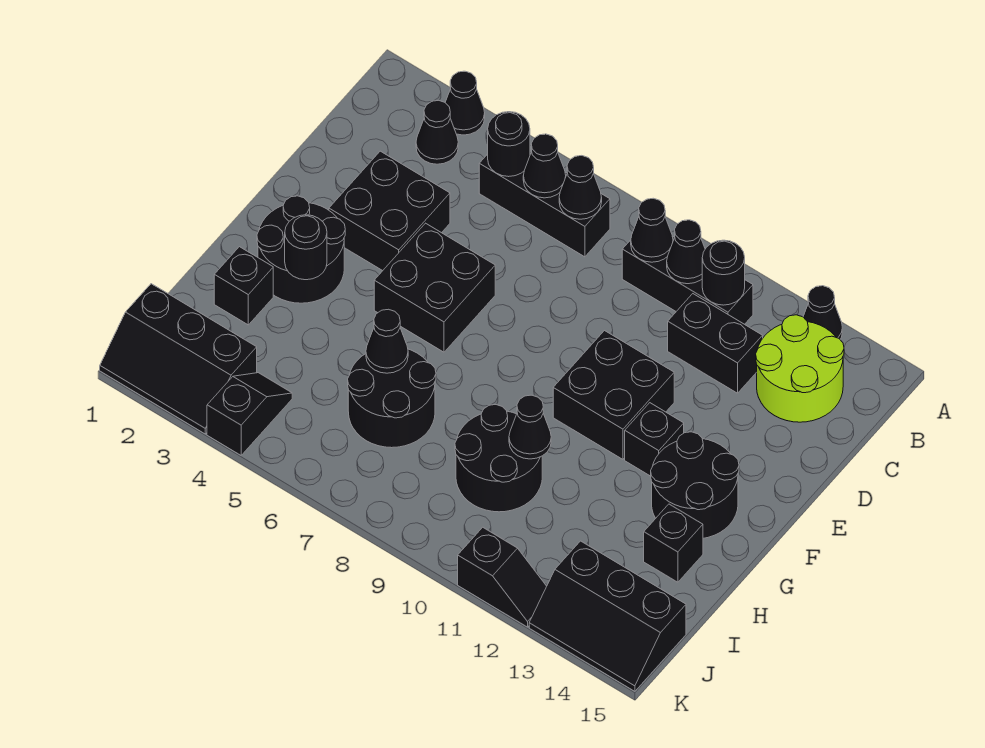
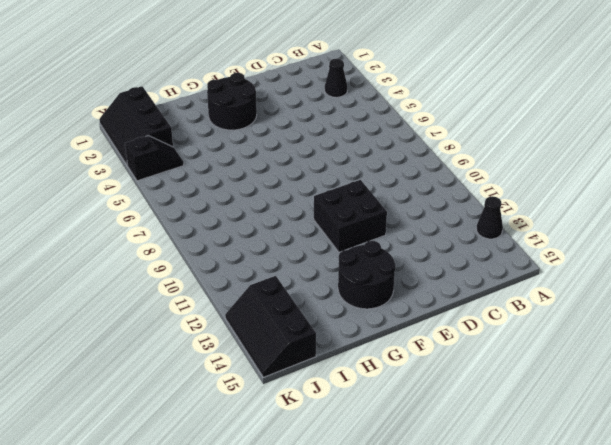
none -> black 1x1 cone [445,71,485,135]
none -> black 1x3 brick [479,151,610,257]
none -> black 1x3 brick [622,236,753,324]
none -> lime 2x2 round brick [756,315,844,422]

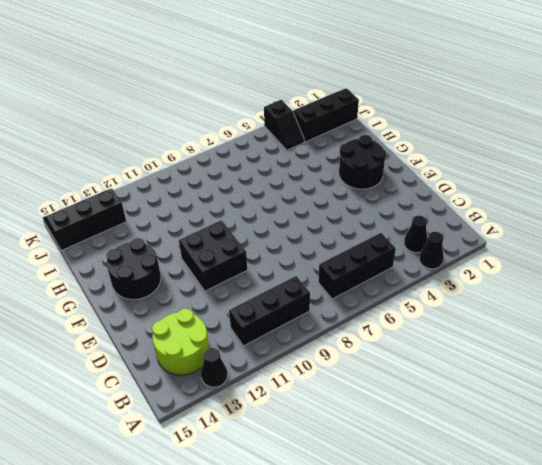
none -> black 1x2 brick [668,294,763,393]
none -> black 2x2 brick [329,151,450,271]
none -> black 2x2 brick [374,223,495,352]
none -> black 1x1 brick [625,403,684,476]

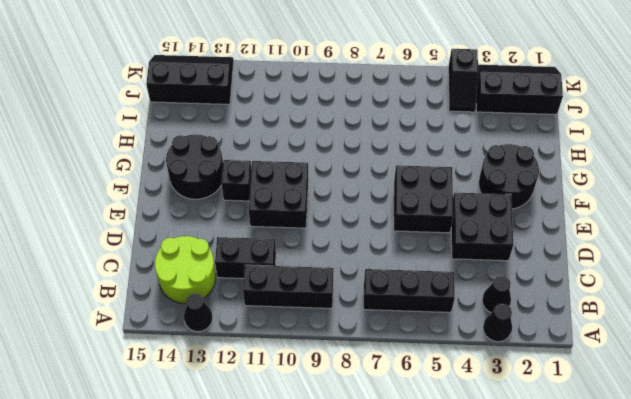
none -> black 1x1 brick [214,247,273,325]
none -> black 2x2 round brick [348,349,436,448]
none -> black 2x2 round brick [455,405,542,512]
none -> black 1x1 brick [644,504,703,582]

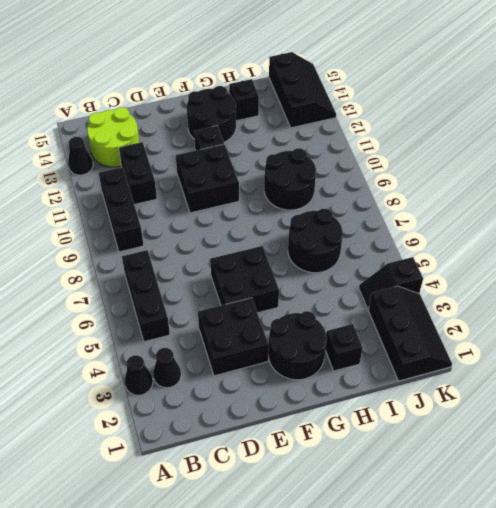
none -> black 1x2 slope [458,527,547,627]
none -> black 1x1 round brick [488,112,530,177]
none -> black 1x1 cone [523,134,566,198]
none -> black 1x1 cone [559,156,602,219]

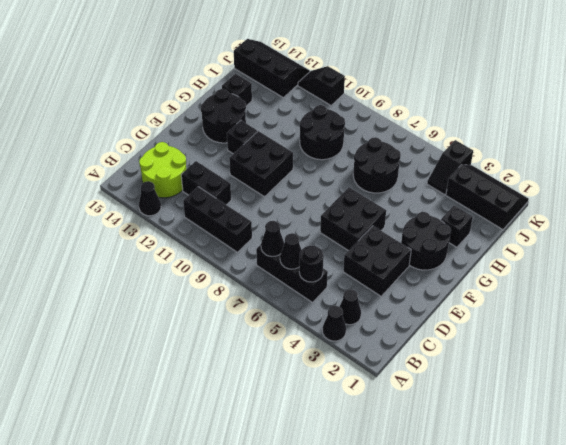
none -> black 1x1 cone [631,198,673,262]
none -> black 1x1 cone [667,220,705,284]
none -> black 1x1 round brick [702,240,745,305]
none -> black 1x1 round brick [285,215,327,280]

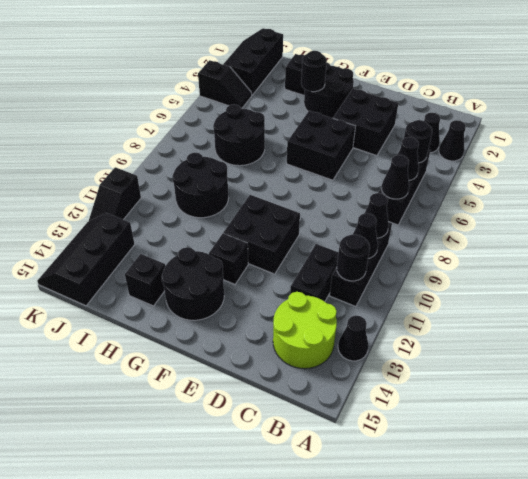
none -> black 1x1 cone [366,309,408,373]
none -> black 1x1 cone [509,395,551,459]

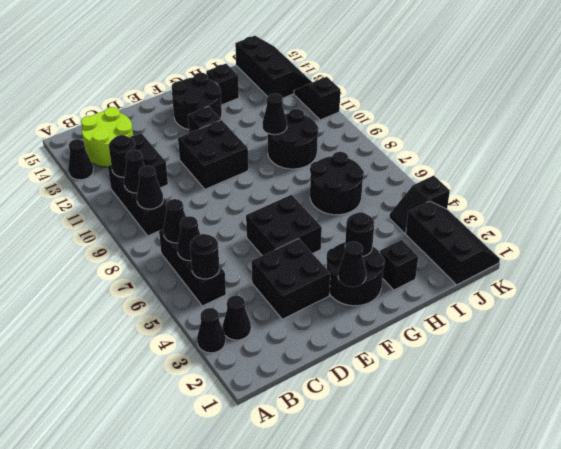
black 1x1 cone [338,242,366,287] -> black 1x1 cone moved to [366,309,408,373]

